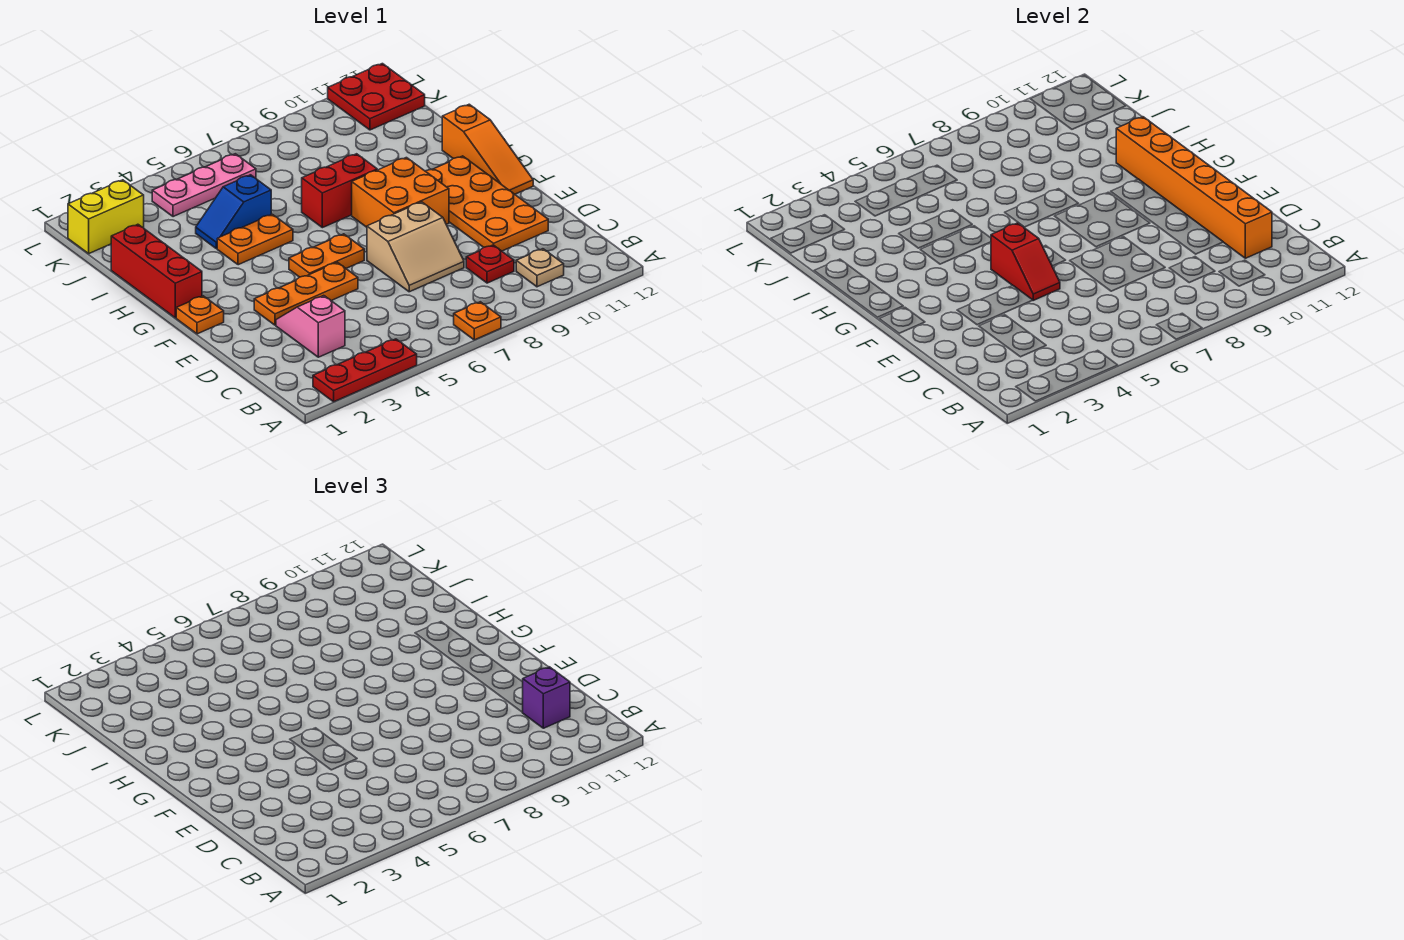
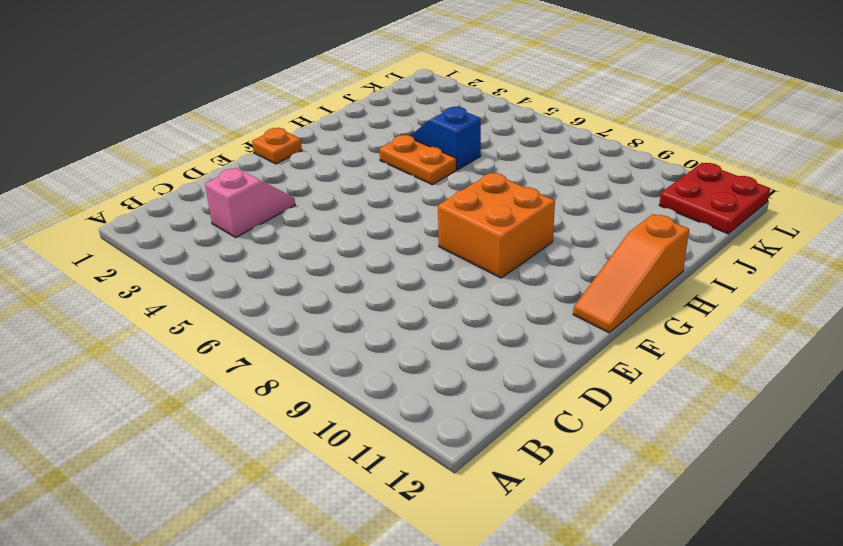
none -> red 1x3 plate [313,339,417,402]
none -> orange 1x1 plate [454,302,501,340]
none -> tan 1x1 plate [516,249,564,287]

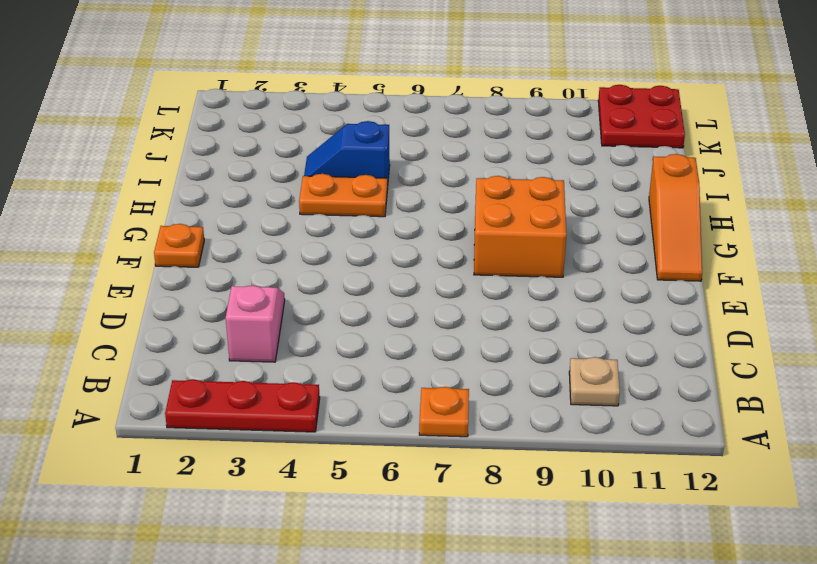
none -> red 1x1 plate [466,245,514,283]
none -> tan 2x2 slope [367,202,464,292]
none -> orange 2x4 plate [426,156,548,251]

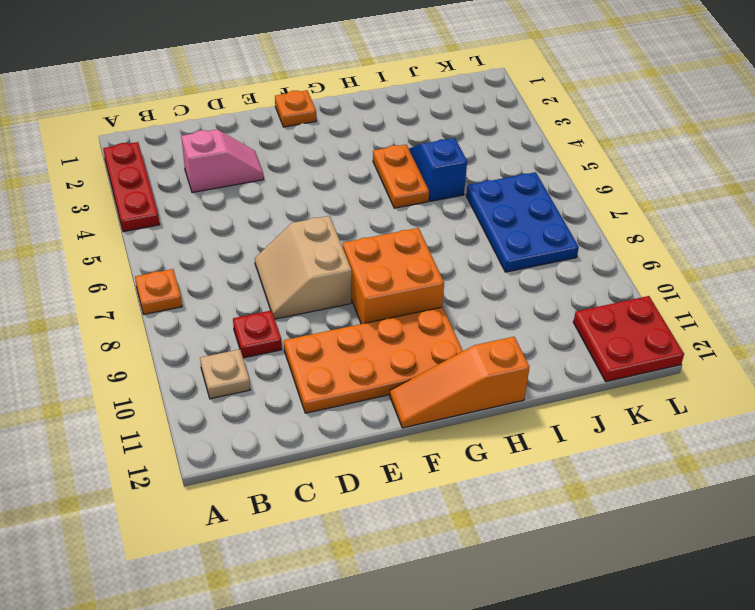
blue 2x3 plate [466,172,579,272] -> pink 1x3 plate [152,154,256,217]
none -> orange 1x3 plate [254,262,358,325]
none -> orange 1x2 plate [289,234,364,277]
none -> red 1x3 brick [111,224,202,318]

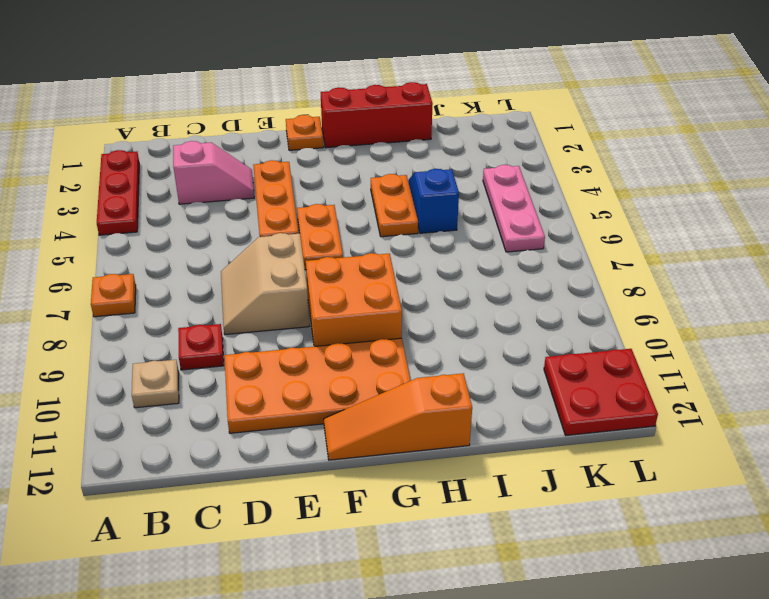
none -> red 1x2 brick [302,154,377,228]
none -> yellow 1x2 brick [68,180,144,254]
none -> orange 1x6 brick [1116,117,1272,258]

